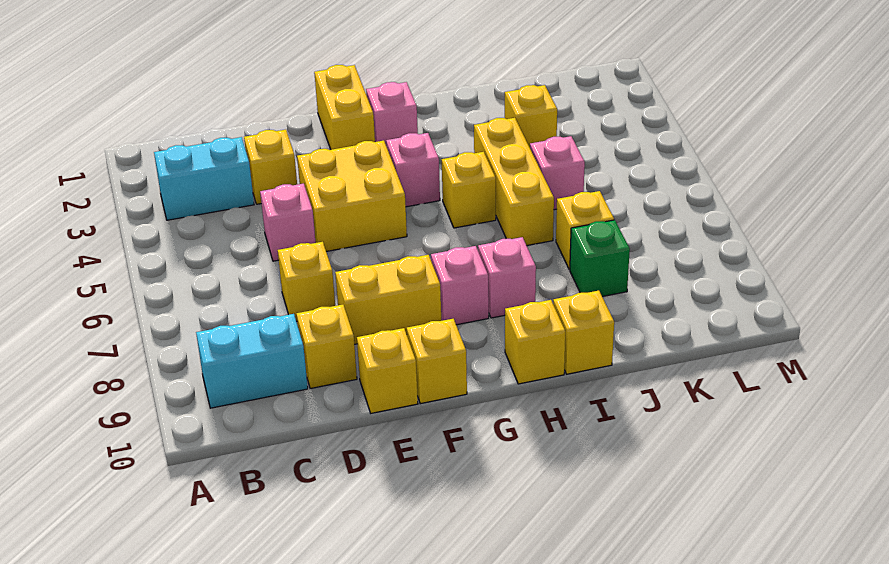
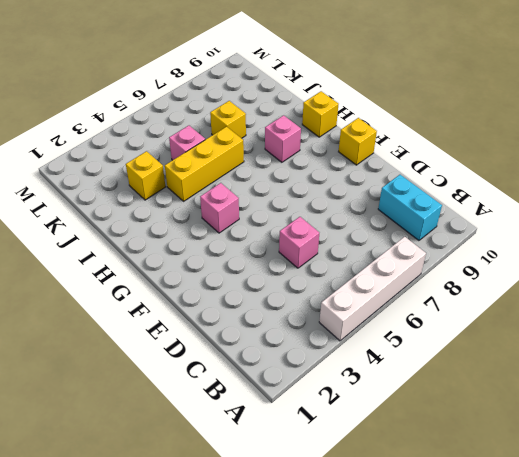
white 1x4 brick [319,237,426,341] -> none
none -> cyan 1x2 brick [154,137,254,220]
none -> yellow 1x1 brick [244,130,297,204]
none -> yellow 1x1 brick [278,242,335,321]

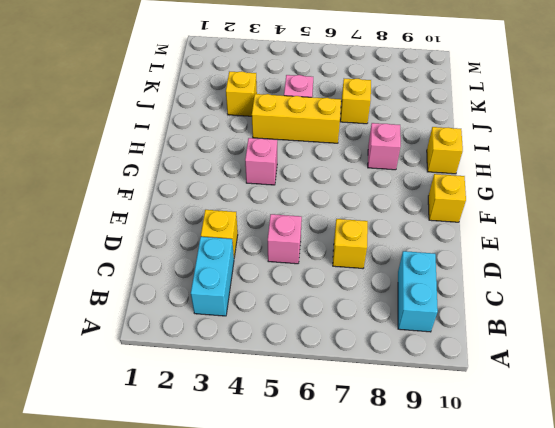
none -> yellow 1x1 brick [296,305,357,389]
none -> yellow 2x2 brick [297,141,407,252]
none -> yellow 1x2 brick [335,255,441,344]

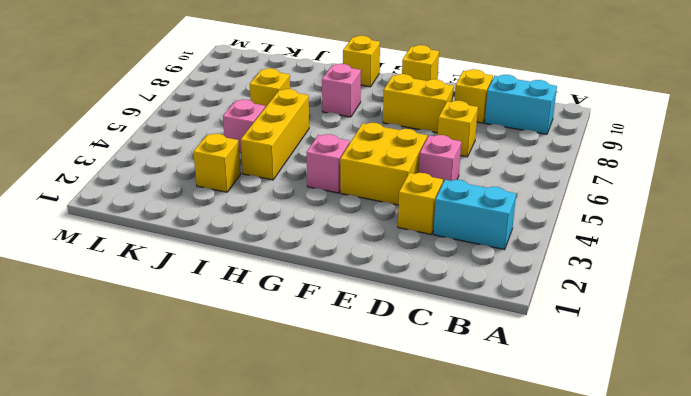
none -> yellow 1x1 brick [357,328,418,413]
none -> yellow 1x2 brick [314,65,375,150]
none -> pink 1x1 brick [366,82,418,144]

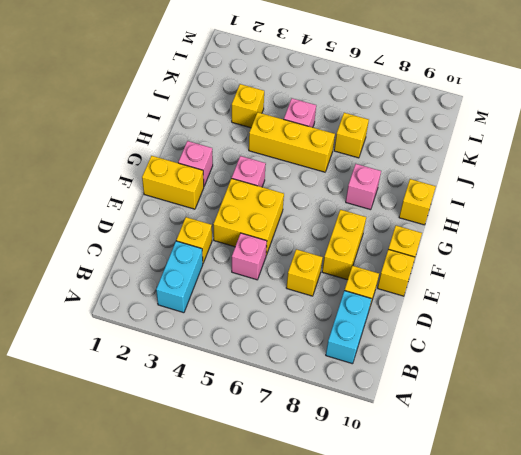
none -> pink 1x1 brick [431,246,489,325]
none -> yellow 1x1 brick [442,152,496,228]
none -> yellow 1x1 brick [553,291,614,374]

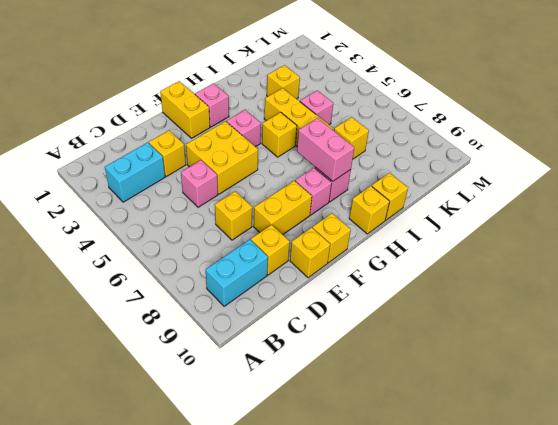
pink 1x2 brick [297,118,354,181] -> none
none -> green 1x1 brick [570,220,630,297]

